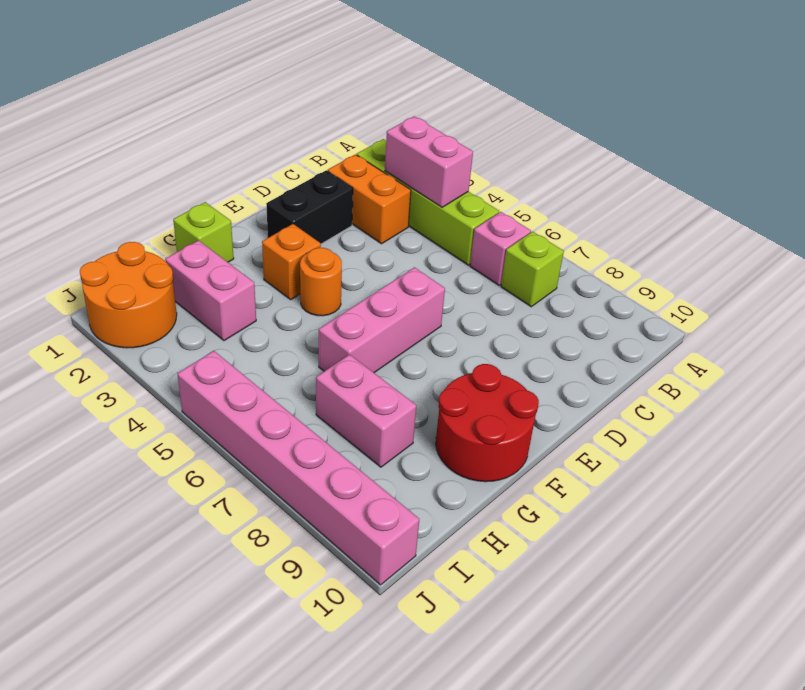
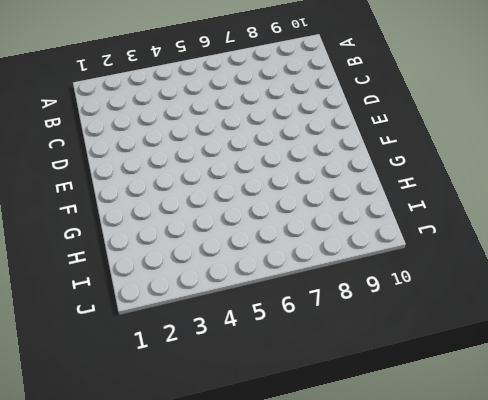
none -> lime 1x4 brick [357,139,499,265]
none -> pink 1x1 brick [470,212,531,286]
none -> lime 1x1 brick [501,232,564,307]

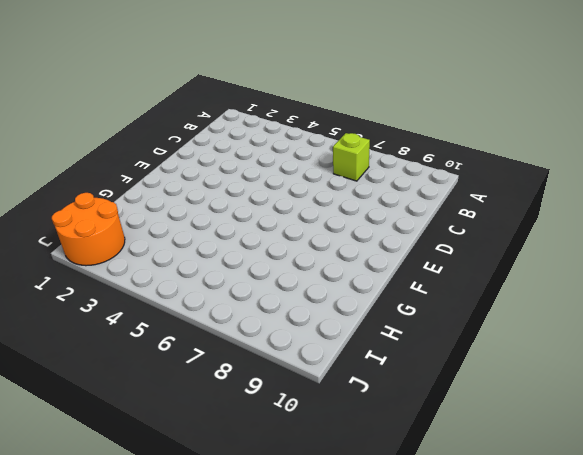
none -> lime 1x4 brick [357,139,499,265]
none -> pink 1x1 brick [470,212,531,286]
none -> orange 1x2 brick [328,154,411,244]

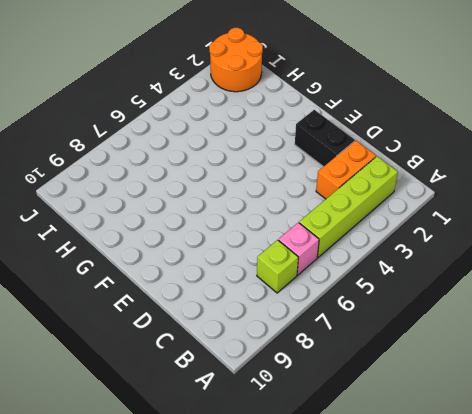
none -> pink 1x3 brick [319,267,445,373]
none -> orange 1x1 brick [262,224,321,300]
none -> orange 1x1 round brick [300,248,342,316]

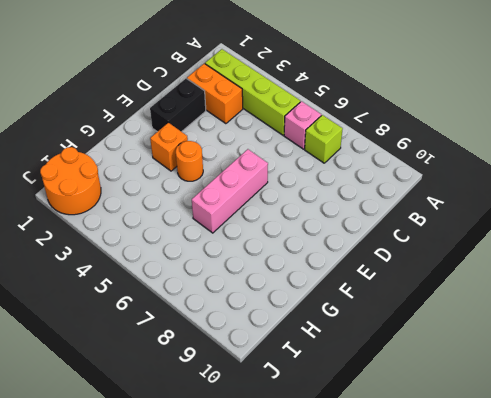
none -> red 2x2 round brick [436,364,539,482]
none -> lime 1x1 brick [173,202,234,262]
none -> pink 1x2 brick [165,240,256,341]

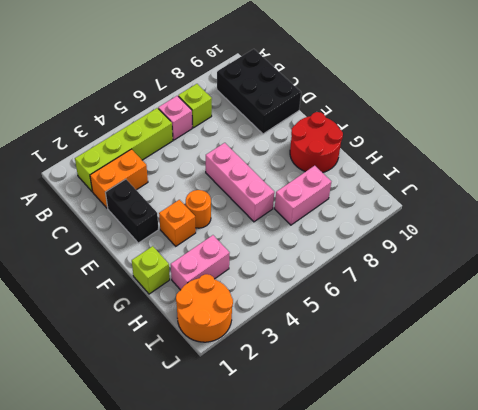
black 2x3 brick [217,49,301,134] -> none
none -> pink 1x6 brick [177,351,419,585]
none -> pink 1x2 brick [385,116,473,207]

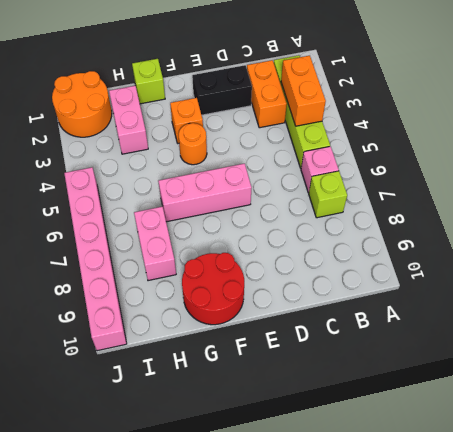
orange 1x2 brick [281,56,326,126] -> pink 1x2 brick [385,116,473,207]

